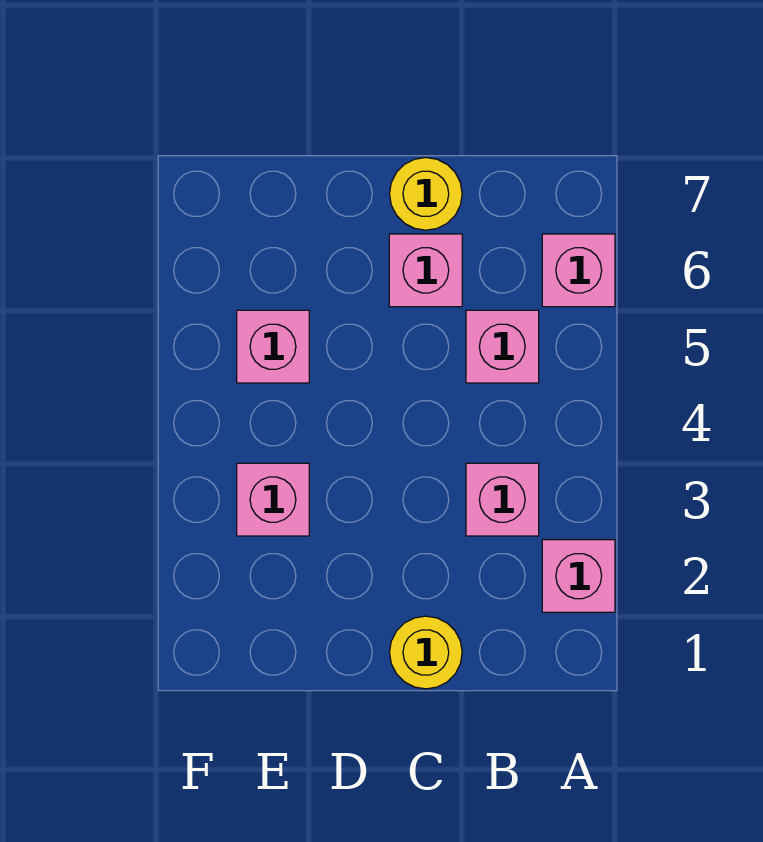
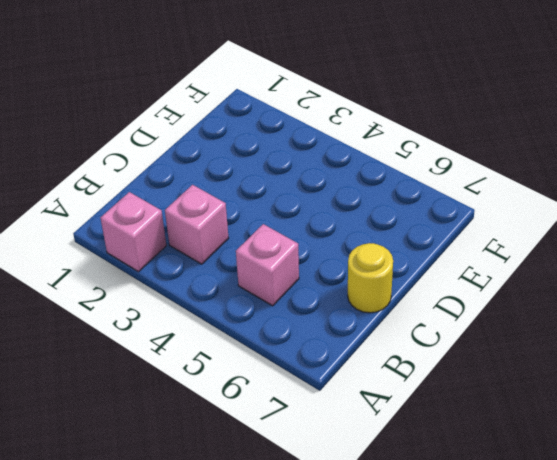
none -> pink 1x1 brick [542,234,615,307]
none -> yellow 1x1 round brick [390,616,462,689]

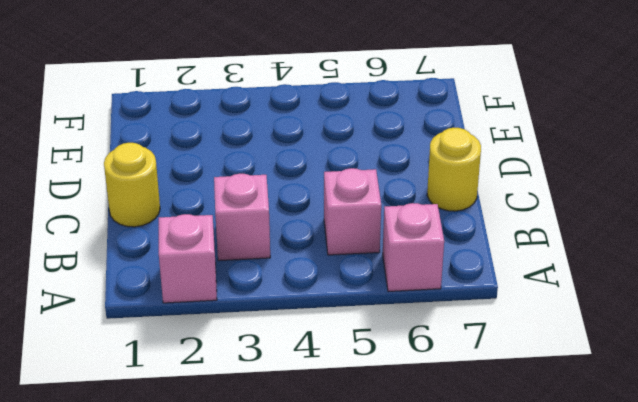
none -> pink 1x1 brick [389,234,462,307]
none -> pink 1x1 brick [237,463,309,536]

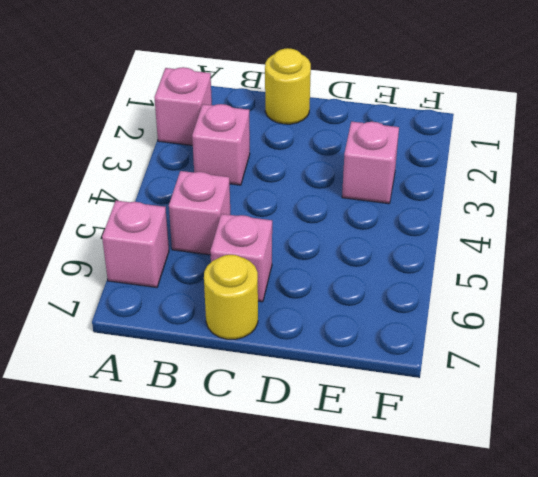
none -> pink 1x1 brick [237,310,309,383]

